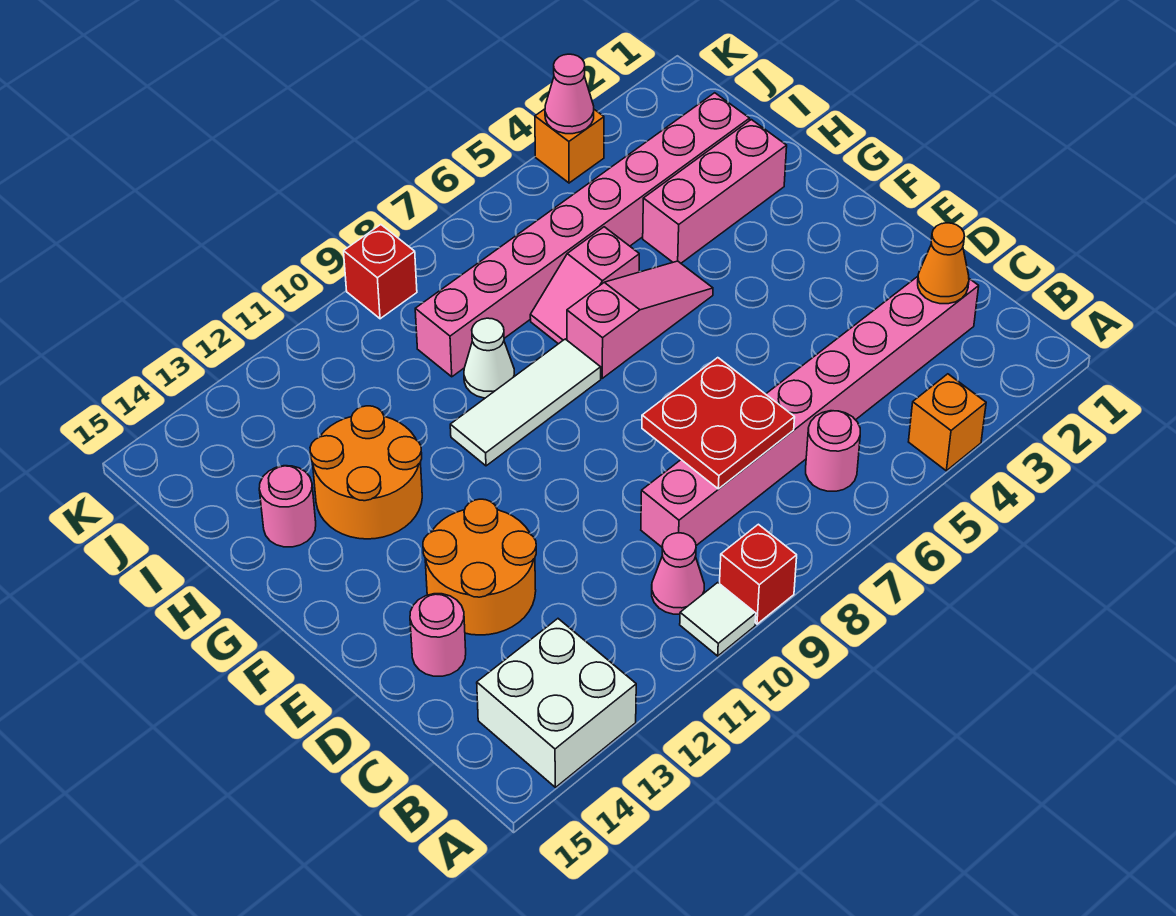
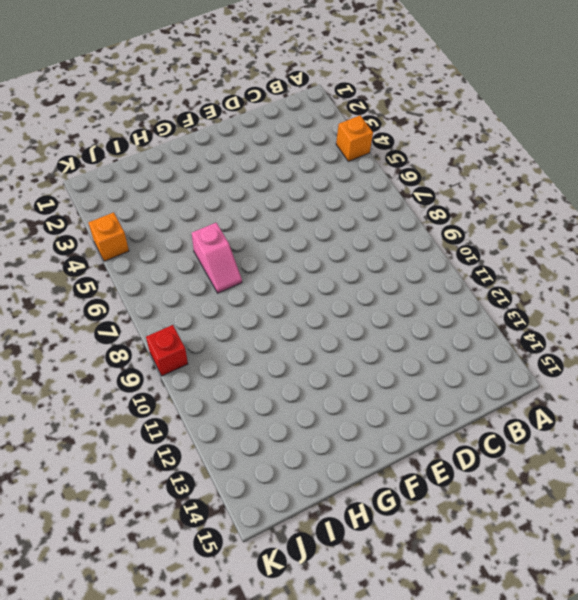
none -> red 1x1 brick [720,524,797,624]
none -> white 1x1 tile [680,583,756,656]
none -> white 2x2 brick [477,619,636,787]

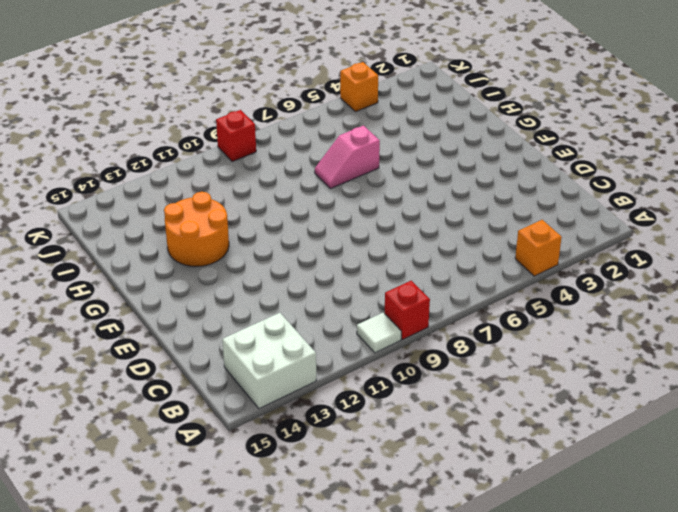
none -> pink 1x1 round brick [806,411,860,491]
none -> pink 1x1 cone [652,533,704,614]
none -> pink 1x8 brick [641,277,979,547]

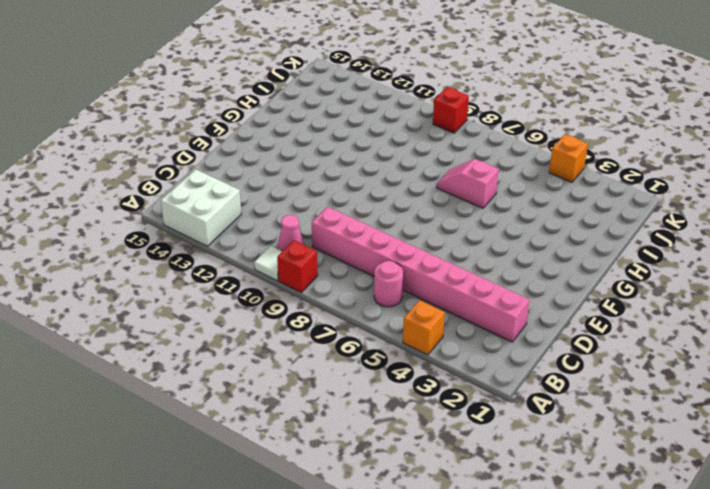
none -> orange 2x2 round brick [423,499,536,635]
none -> pink 1x1 round brick [410,594,466,676]
none -> pink 1x3 slope [567,261,713,378]

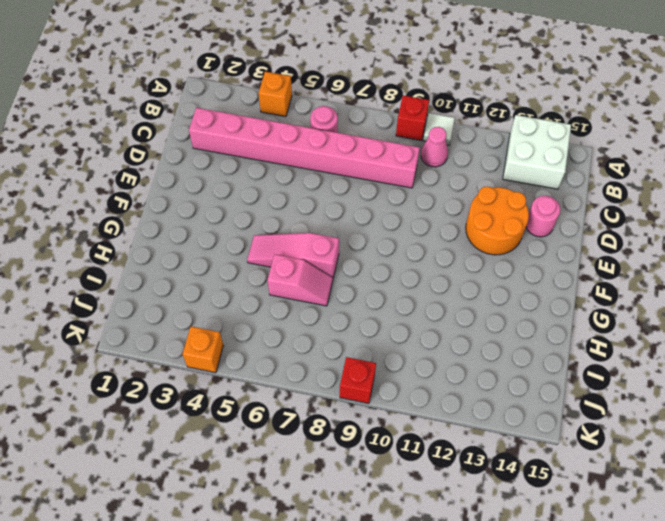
none -> white 1x3 tile [450,339,601,466]
none -> orange 2x2 round brick [310,406,422,539]
none -> pink 1x3 brick [643,120,787,263]

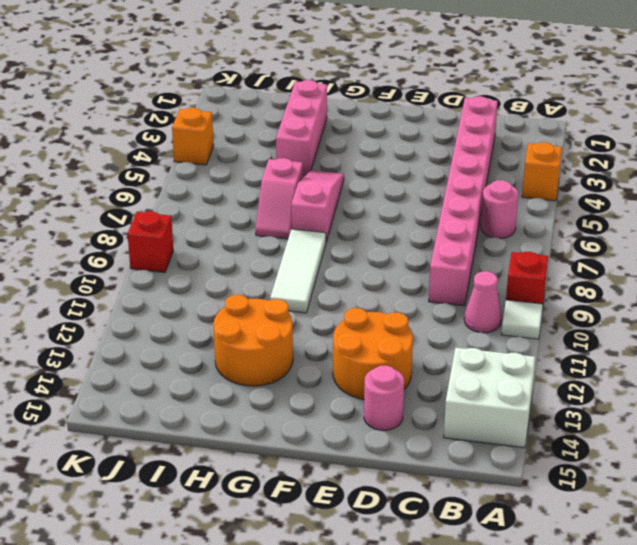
none -> white 1x1 cone [464,318,515,398]
none -> pink 1x1 round brick [259,466,316,547]
none -> pink 1x8 brick [415,93,750,377]

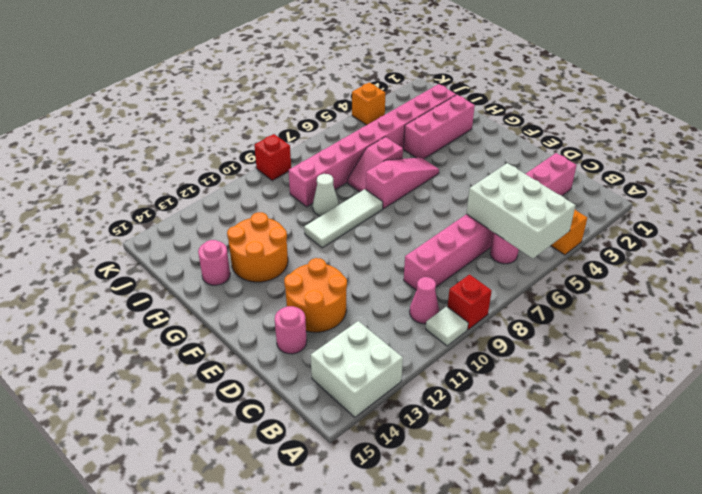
white 2x3 brick [466,163,576,259] -> none
none -> orange 1x1 cone [918,223,969,304]
none -> red 2x2 plate [642,358,795,489]
none -> pink 1x1 cone [545,54,594,134]

